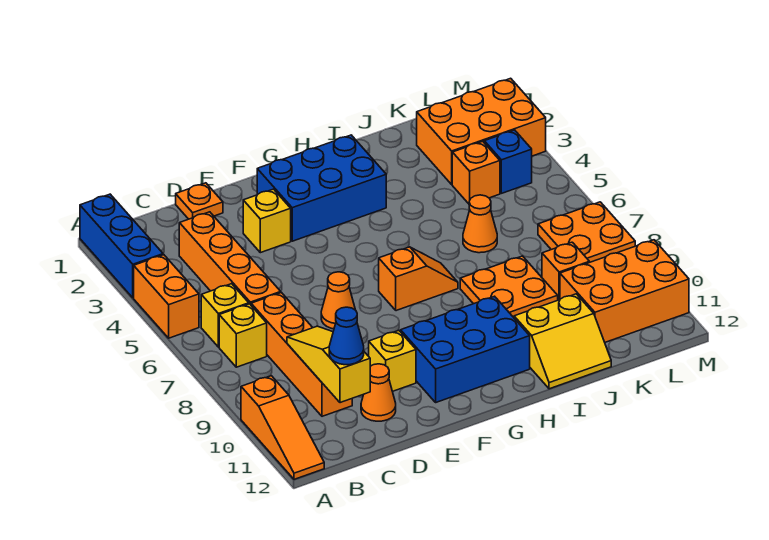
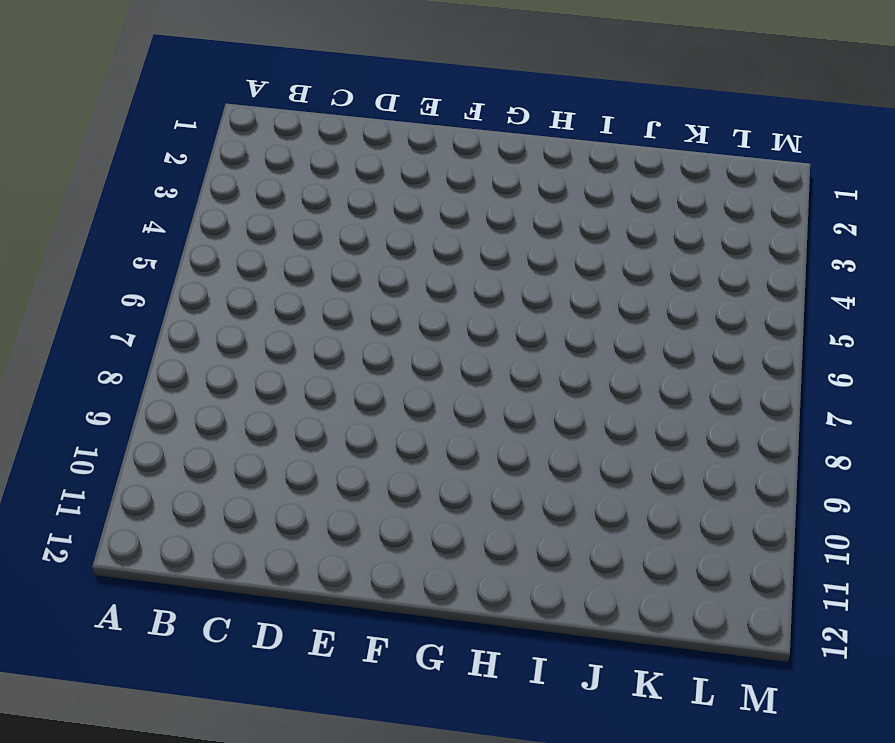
none -> blue 1x3 brick [80,194,163,298]
none -> orange 1x2 brick [134,255,199,338]
none -> orange 1x3 slope [241,376,324,479]

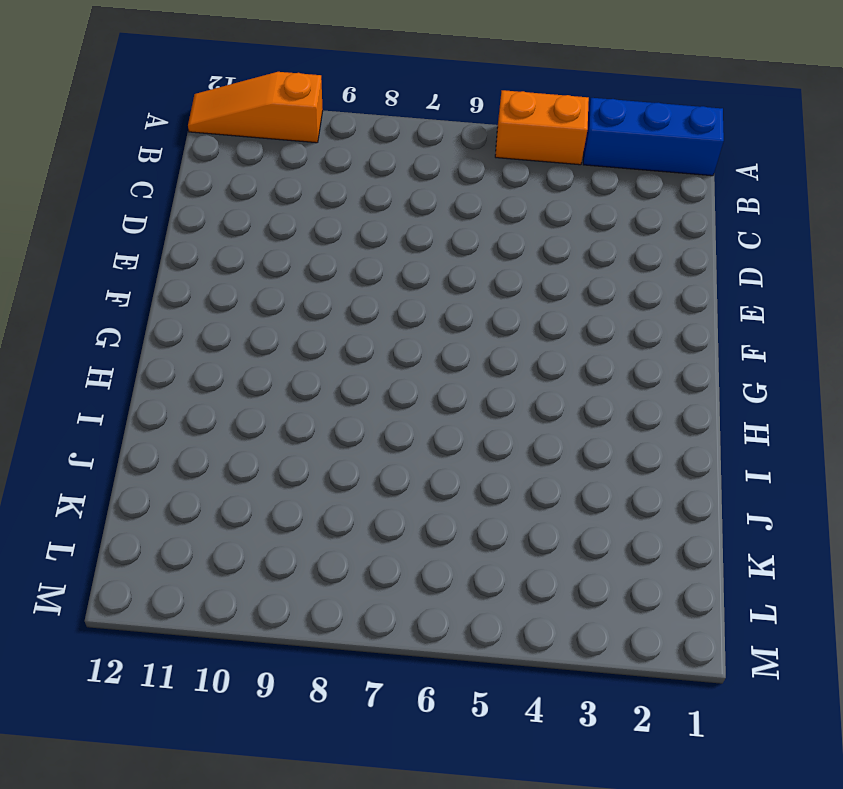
none -> yellow 1x1 brick [201,284,249,347]
none -> yellow 1x1 brick [219,304,267,367]
none -> orange 1x4 brick [179,212,281,305]

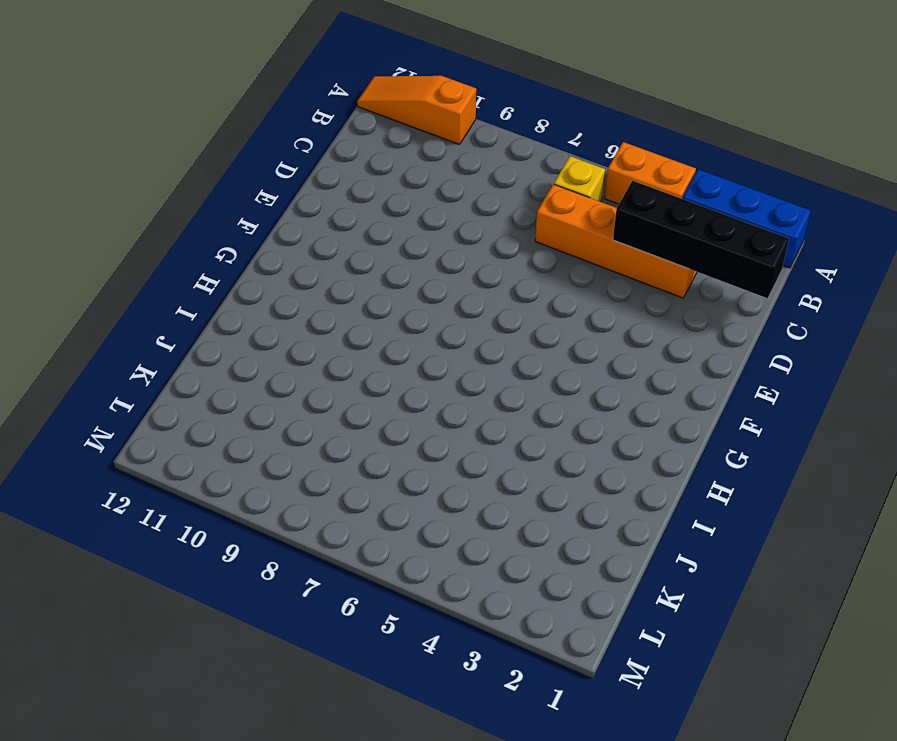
black 1x4 brick [613,181,789,298] -> none
none -> yellow 1x1 brick [219,304,267,367]
none -> orange 1x4 brick [251,293,352,416]
none -> orange 1x1 plate [176,183,223,219]

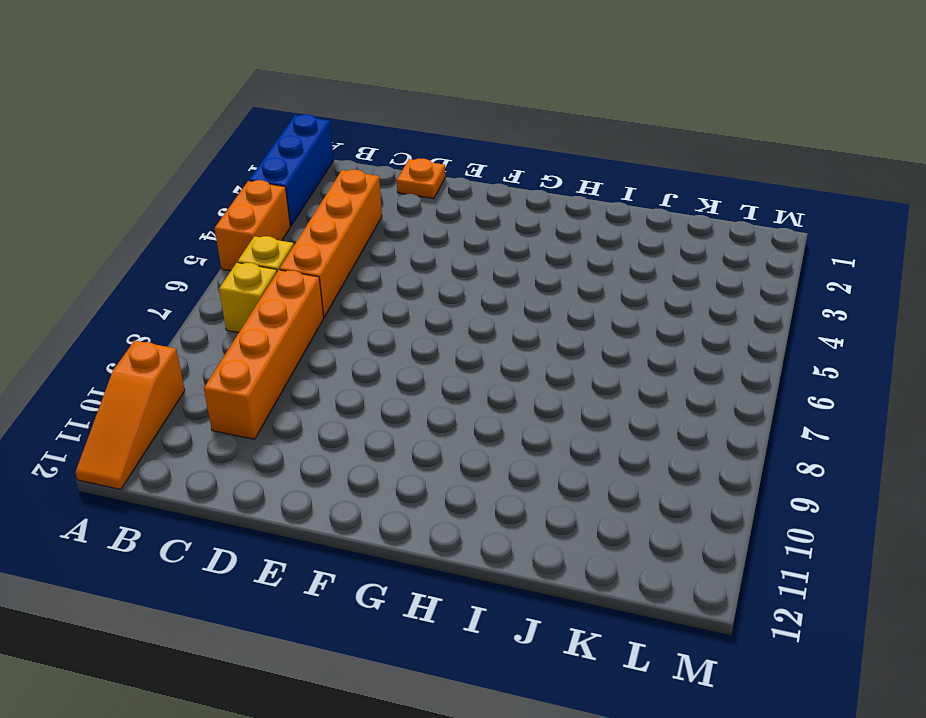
none -> orange 1x1 cone [361,364,396,421]
none -> yellow 1x1 brick [243,189,291,253]
none -> orange 1x1 cone [321,272,355,329]

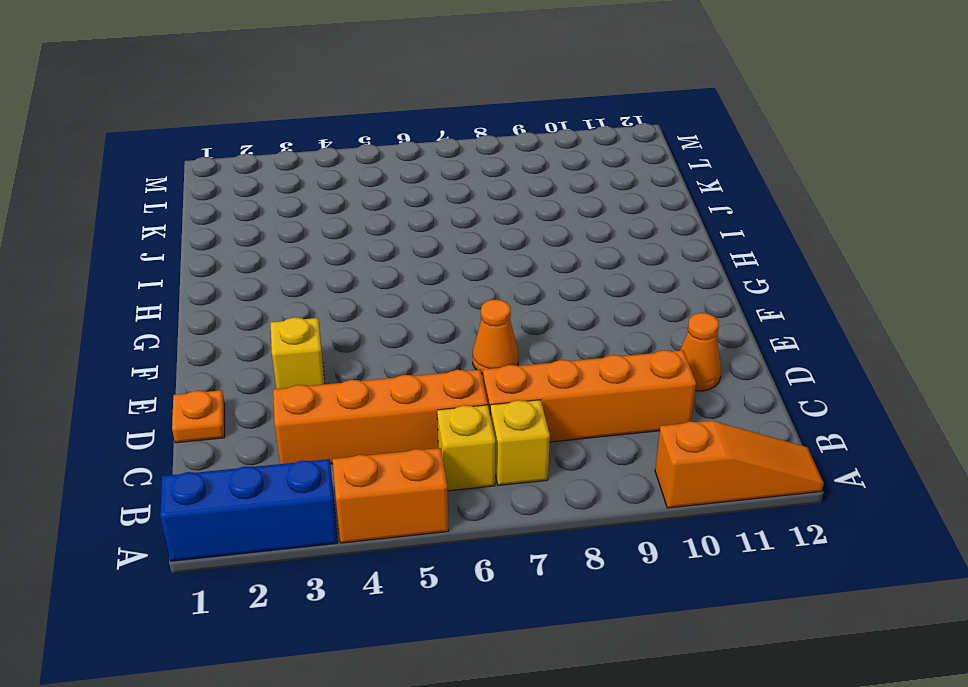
none -> yellow 1x1 brick [369,330,416,391]
none -> blue 2x3 brick [257,135,386,241]
none -> blue 2x3 brick [401,296,530,402]

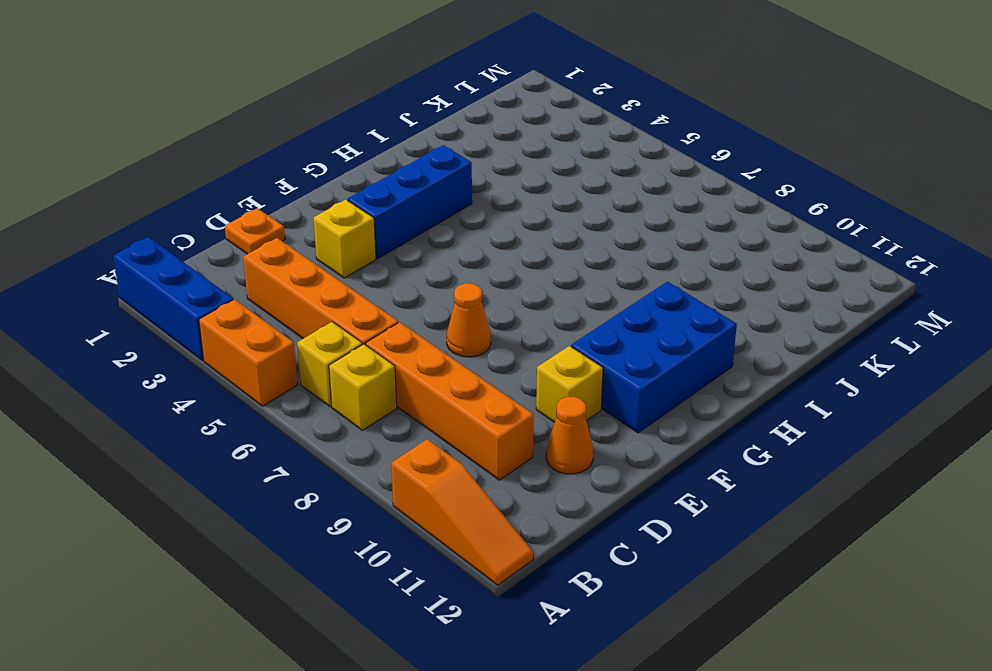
blue 1x3 brick [347,145,472,258] -> blue 2x3 brick [257,135,386,241]
none -> orange 1x2 slope [379,247,458,311]
none -> orange 2x2 plate [460,256,558,317]
none -> yellow 2x2 slope [514,294,611,389]

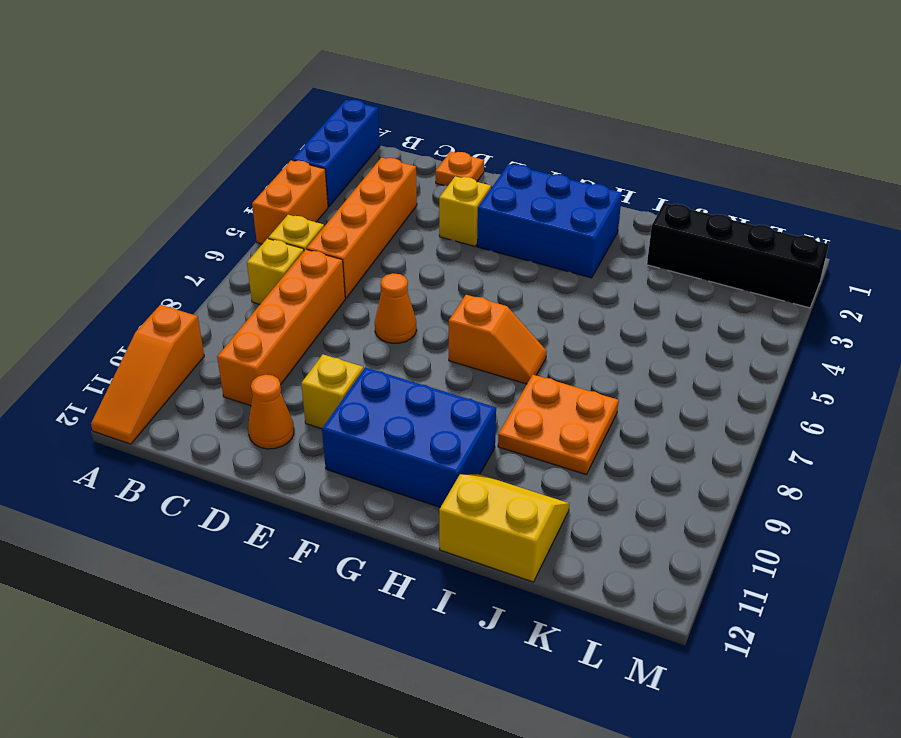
yellow 2x2 slope [439,474,569,582] -> yellow 2x2 slope turned to [514,294,611,389]
black 1x4 brick [647,203,829,308] -> orange 2x3 brick [417,78,546,184]
none -> orange 1x1 cone [463,195,497,253]
none -> orange 1x1 brick [452,141,500,204]
none -> orange 1x1 brick [542,242,589,300]

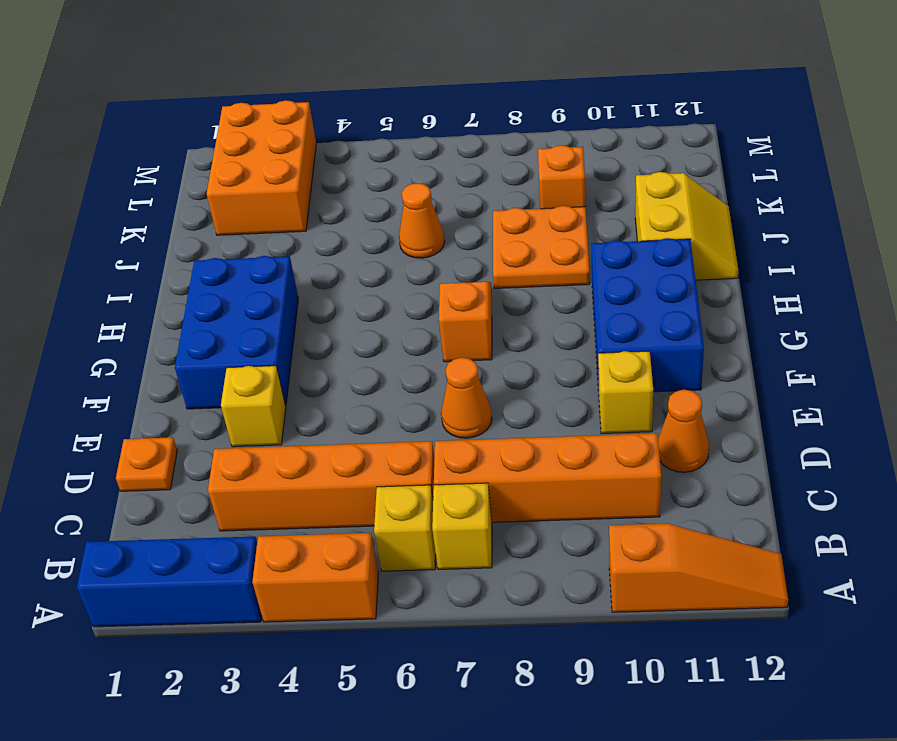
none -> orange 1x1 brick [452,141,500,204]
none -> orange 2x3 brick [560,240,689,342]
none -> blue 1x1 brick [484,130,532,193]

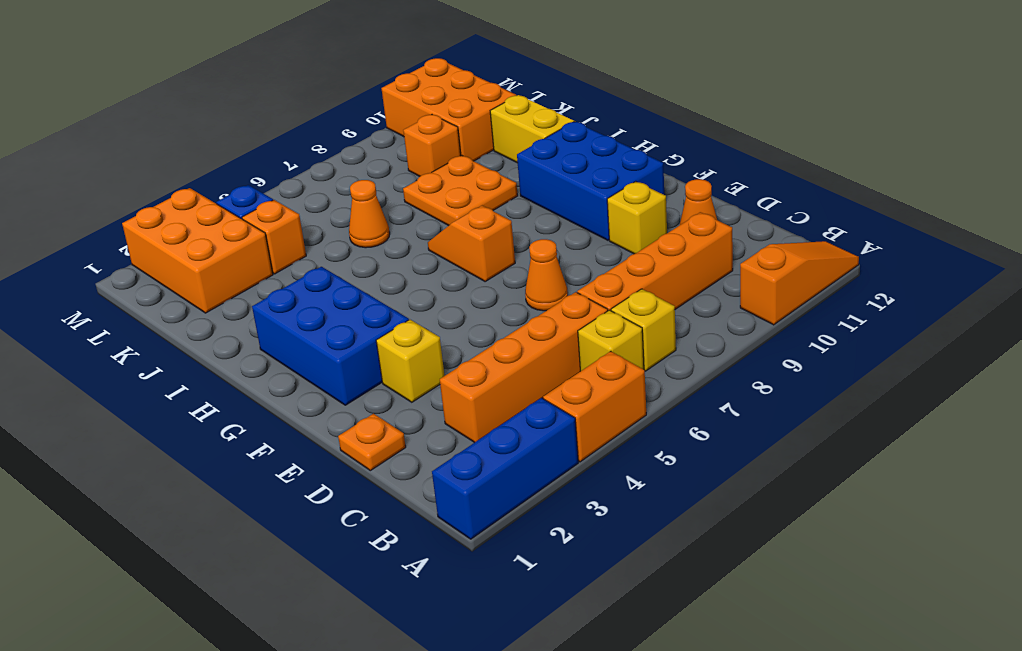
none -> orange 2x2 plate [538,202,635,262]
none -> yellow 1x3 slope [287,326,370,403]
none -> blue 1x1 cone [329,307,364,365]

